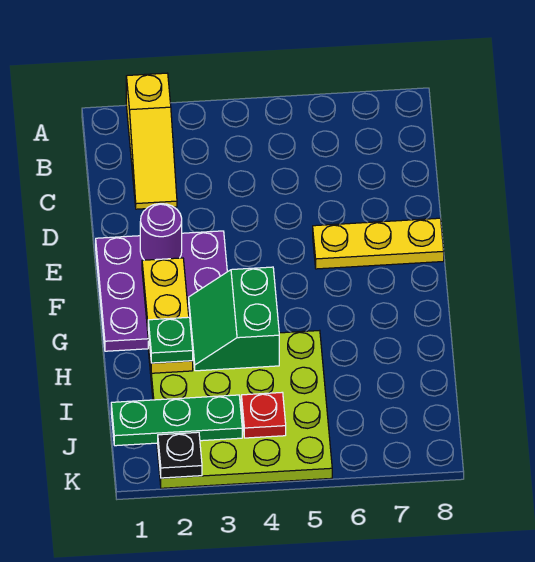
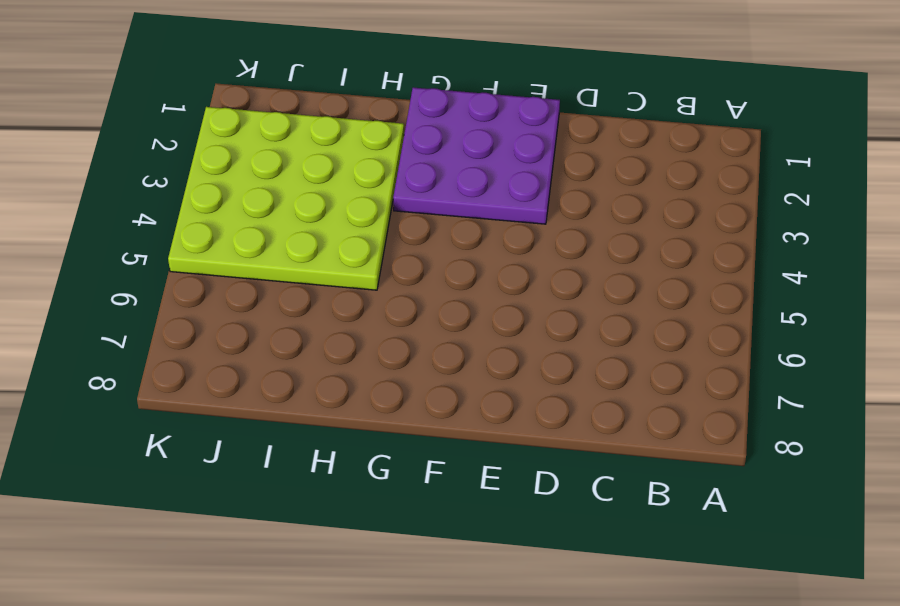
none -> yellow 1x3 slope [126,73,177,209]
none -> yellow 1x3 plate [313,218,444,269]

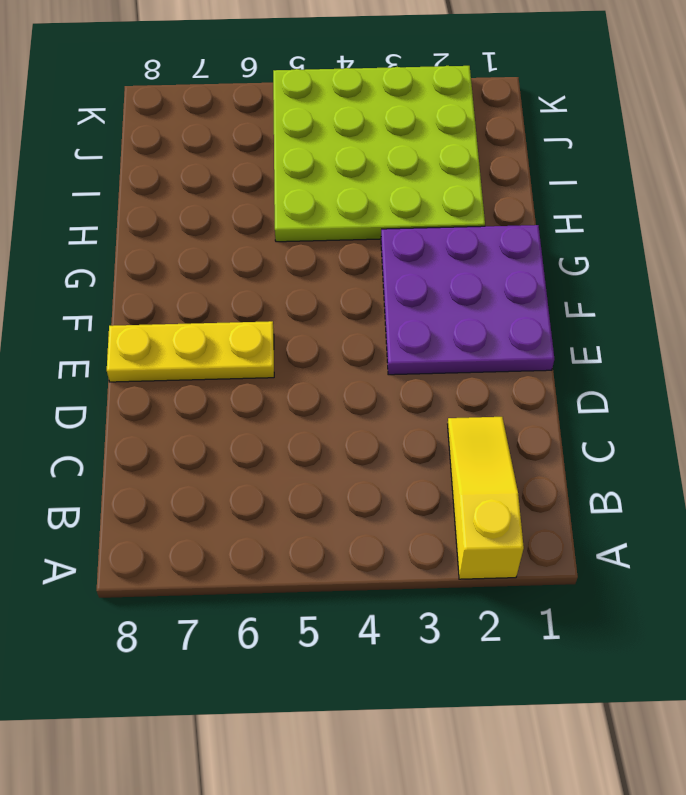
none -> purple 1x1 round brick [140,204,182,260]
none -> yellow 1x3 plate [142,258,193,373]

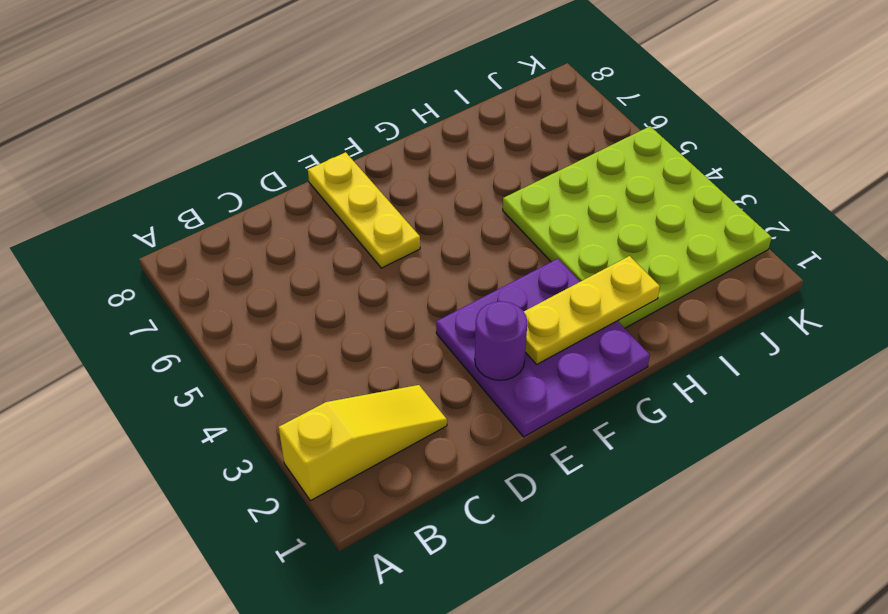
none -> green 2x2 slope [189,267,279,371]
none -> green 1x3 plate [111,395,242,446]

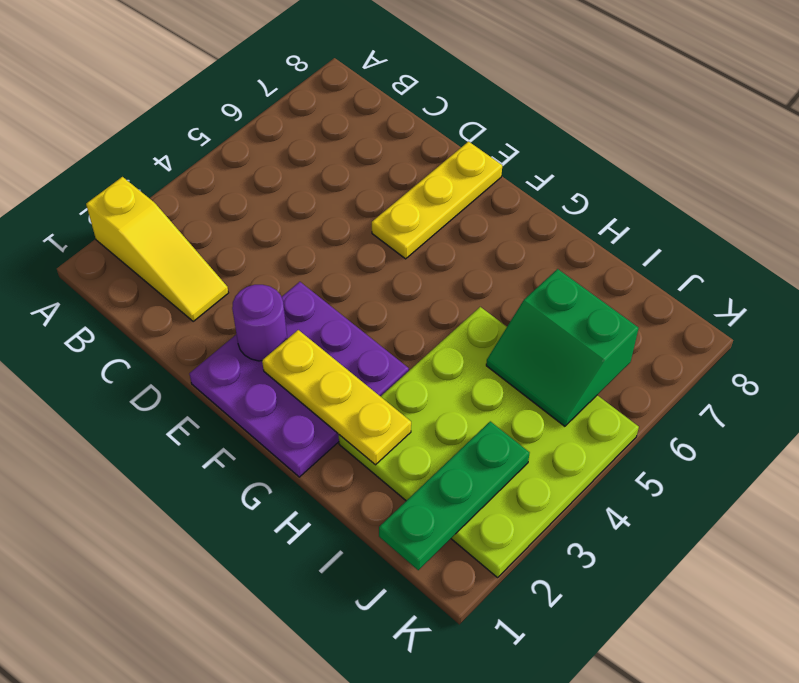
green 2x2 slope [486,269,639,426] -> green 2x2 slope moved to [189,267,279,371]
none -> red 1x1 plate [241,393,286,438]
none -> black 1x1 plate [158,432,202,478]

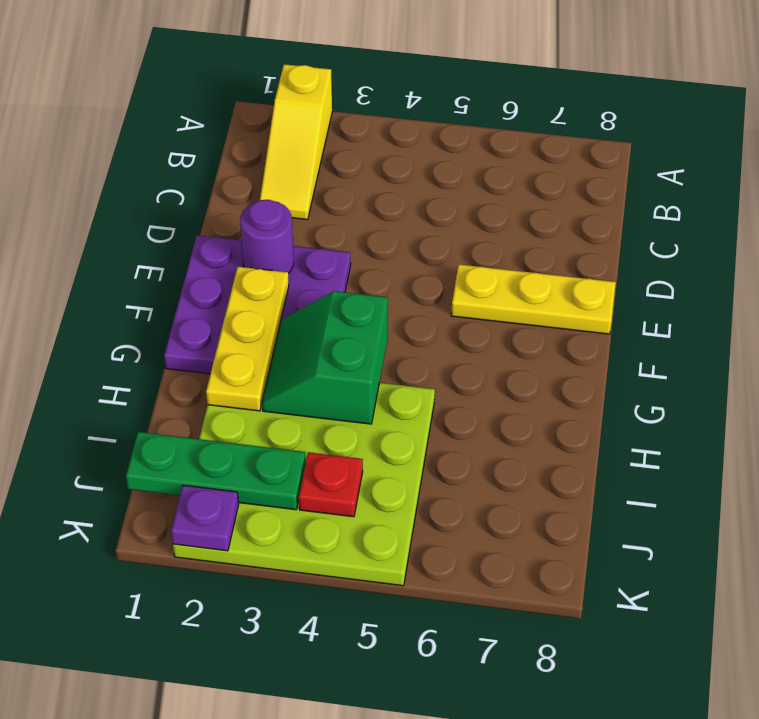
purple 1x1 plate [171,485,239,551] -> black 1x1 plate [158,432,202,478]
none -> green 1x1 plate [148,317,193,363]

